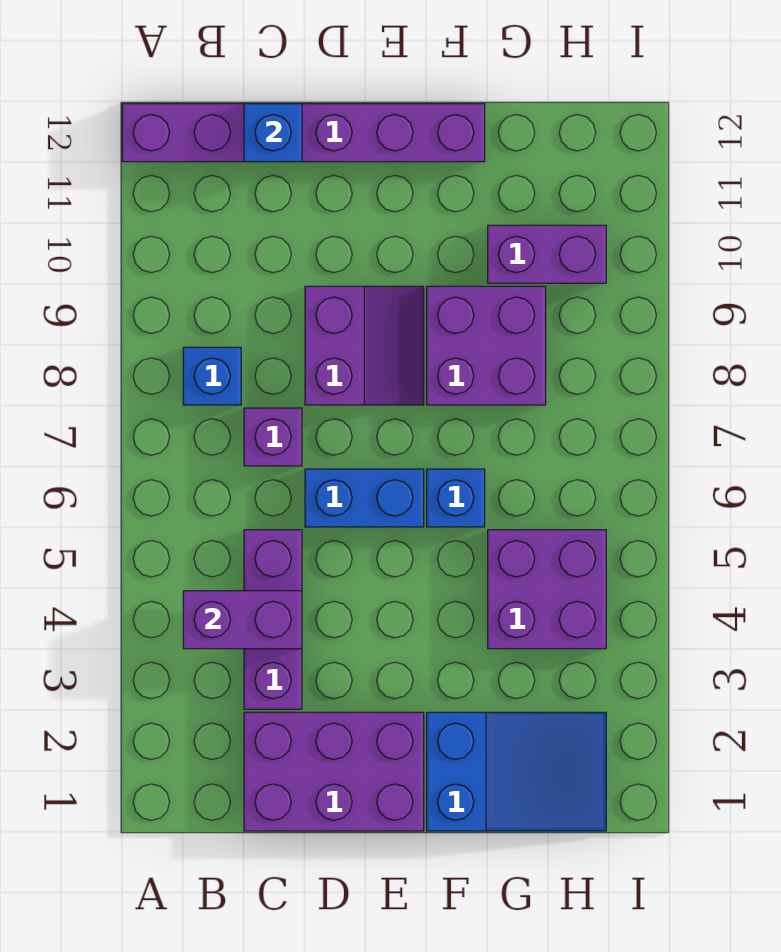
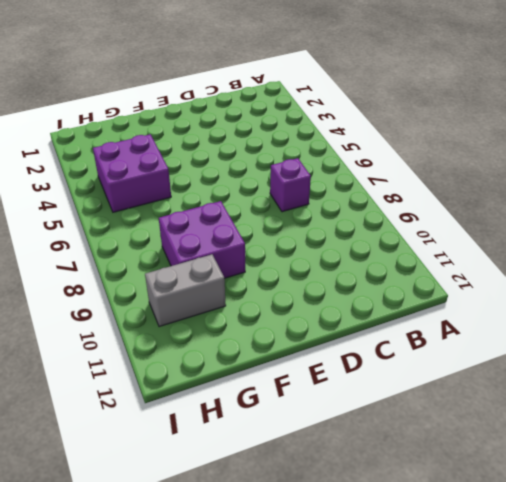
grey 1x2 brick [145,254,226,327] -> purple 1x2 brick [488,225,606,283]
none -> purple 1x6 brick [122,104,485,162]
none -> blue 1x1 brick [183,347,241,405]
none -> purple 2x3 brick [244,712,424,831]

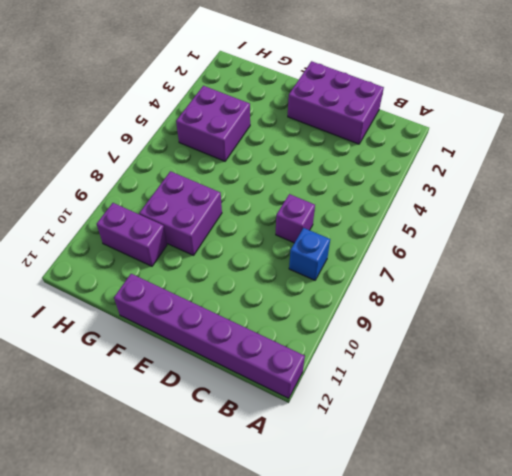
none -> purple 1x3 brick [244,530,302,709]
none -> blue 1x2 brick [305,469,424,527]
none -> purple 2x2 slope [305,286,424,405]

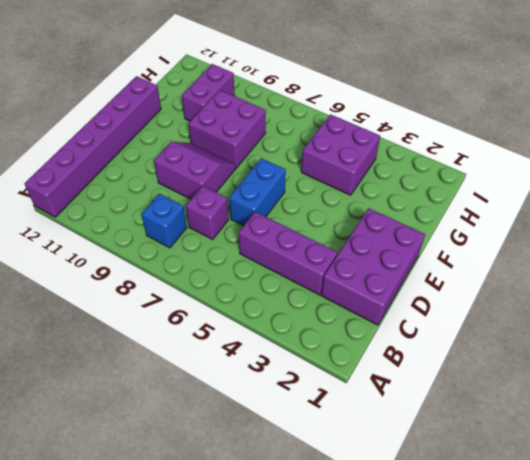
none -> blue 2x3 slope [427,712,606,831]
none -> blue 1x1 brick [427,469,485,527]
none -> purple 1x2 brick [183,591,302,649]

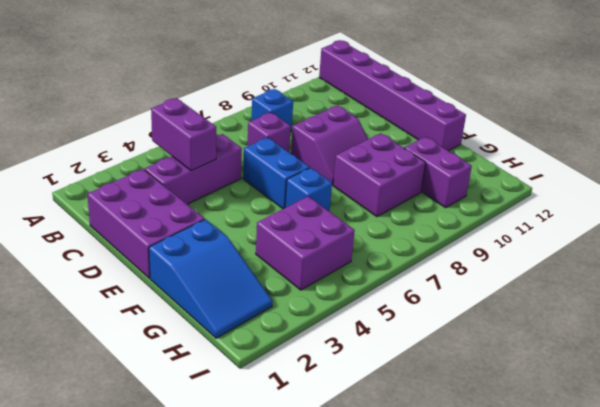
none -> blue 1x1 brick [244,104,302,162]

